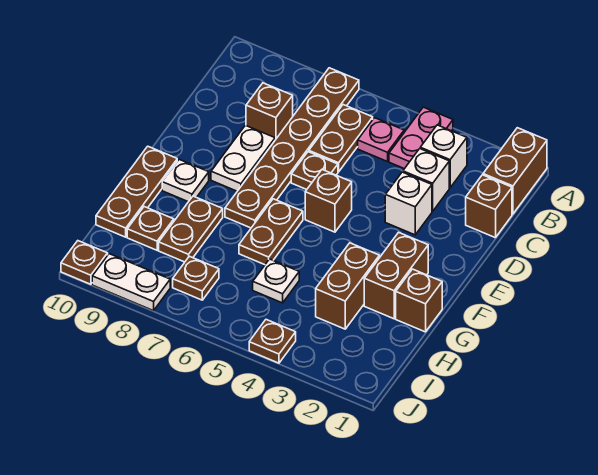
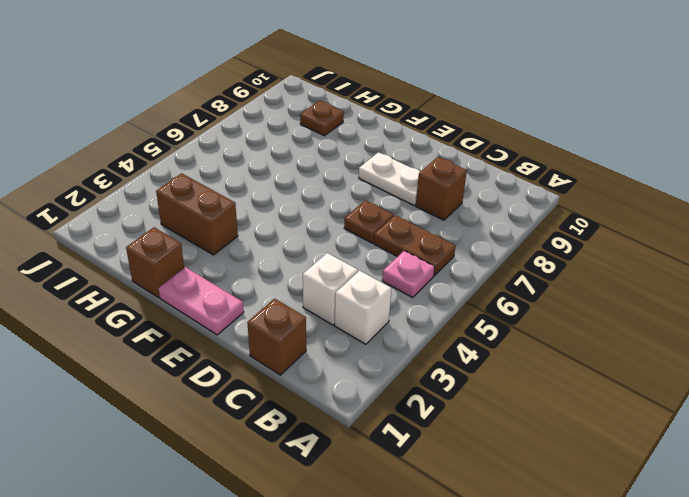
pink 1x2 plate [158,267,244,335] -> pink 1x2 plate moved to [389,107,453,169]
none -> brown 1x2 brick [483,128,547,214]
none -> brown 1x6 plate [225,68,359,228]
none -> white 1x1 brick [385,172,432,235]

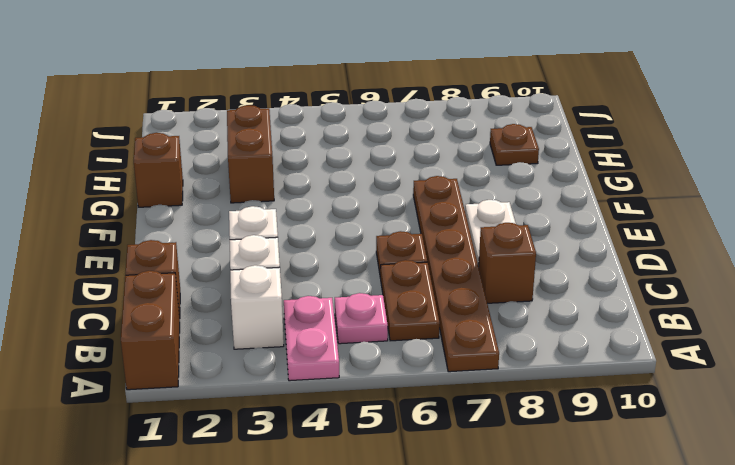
none -> brown 1x1 brick [305,170,352,232]
none -> brown 1x2 brick [364,232,428,319]
none -> brown 1x2 plate [239,199,303,265]

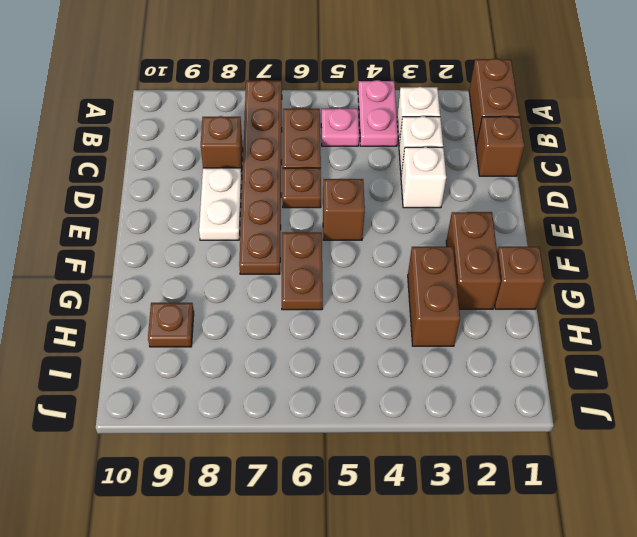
none -> white 1x1 plate [162,159,209,202]
none -> brown 1x3 plate [96,146,177,237]
none -> brown 1x2 plate [159,196,223,262]

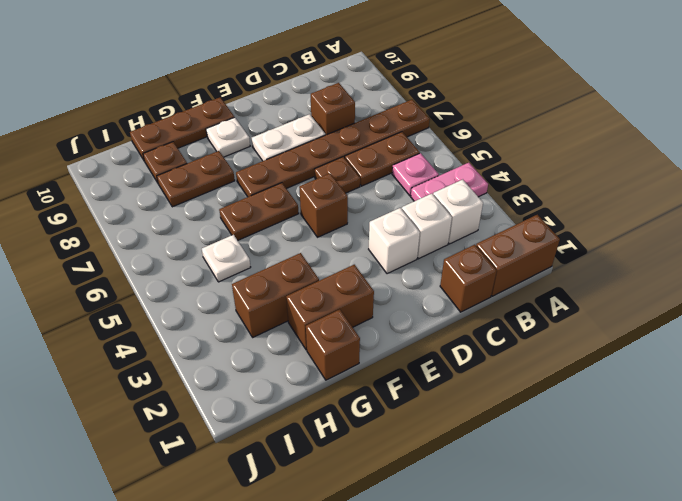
none -> brown 1x1 plate [173,256,219,300]
none -> brown 1x1 plate [249,320,296,363]
none -> white 1x2 plate [92,254,170,311]

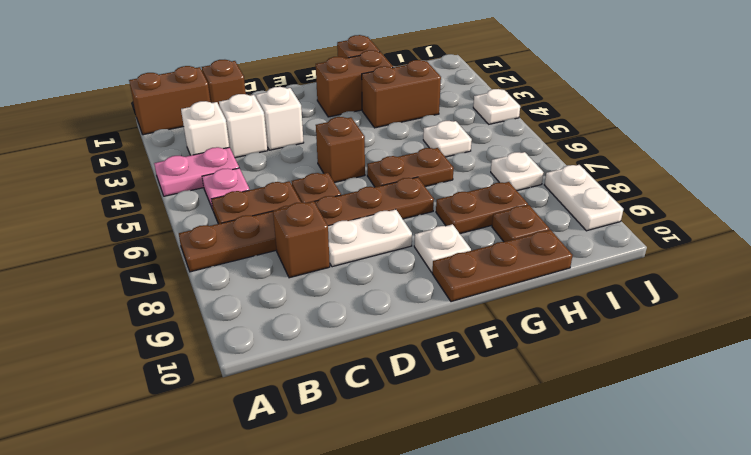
white 1x1 plate [491,152,544,191] -> brown 1x1 plate [173,256,219,300]
white 1x1 plate [473,89,520,124] -> brown 1x1 plate [249,320,296,363]
none -> brown 1x1 plate [61,241,108,284]

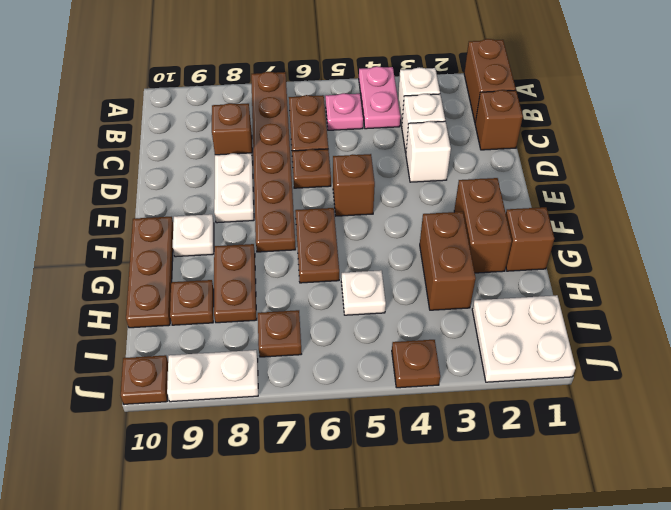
white 2x2 plate [472,295,576,382] -> none

